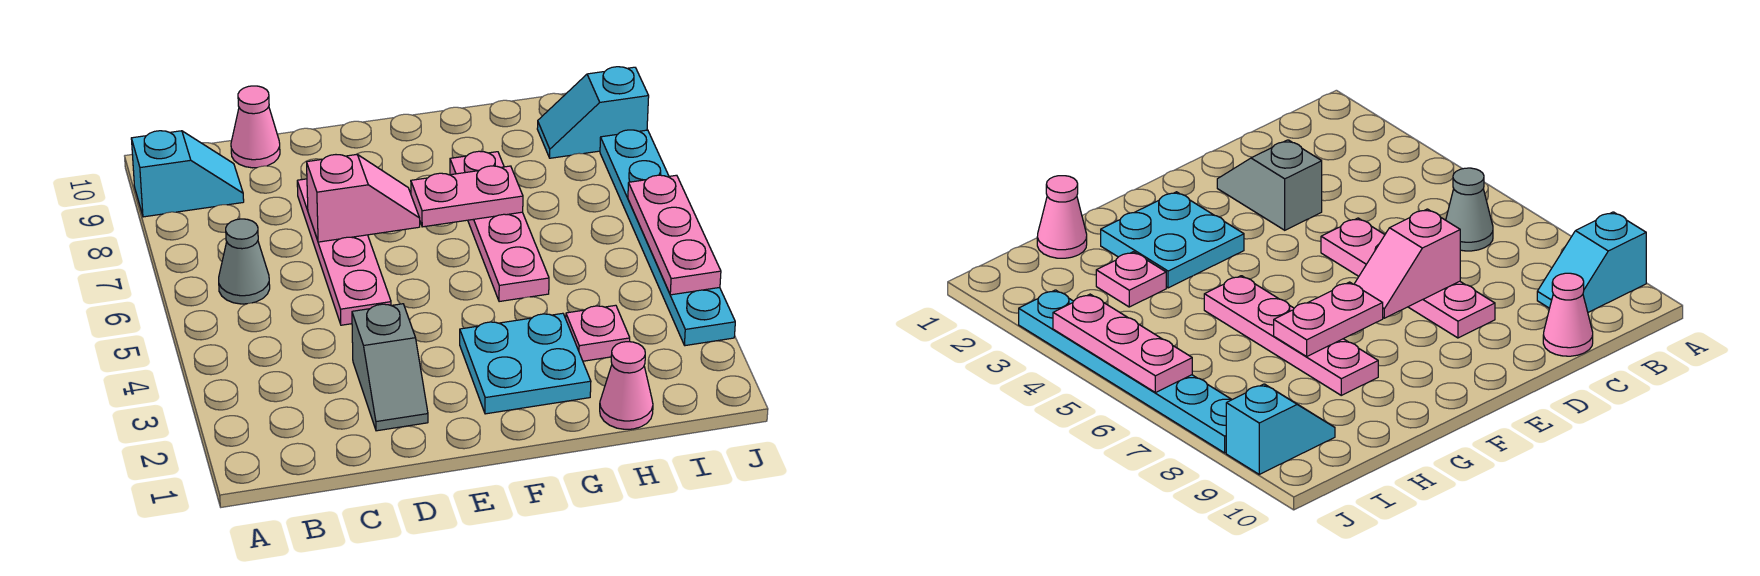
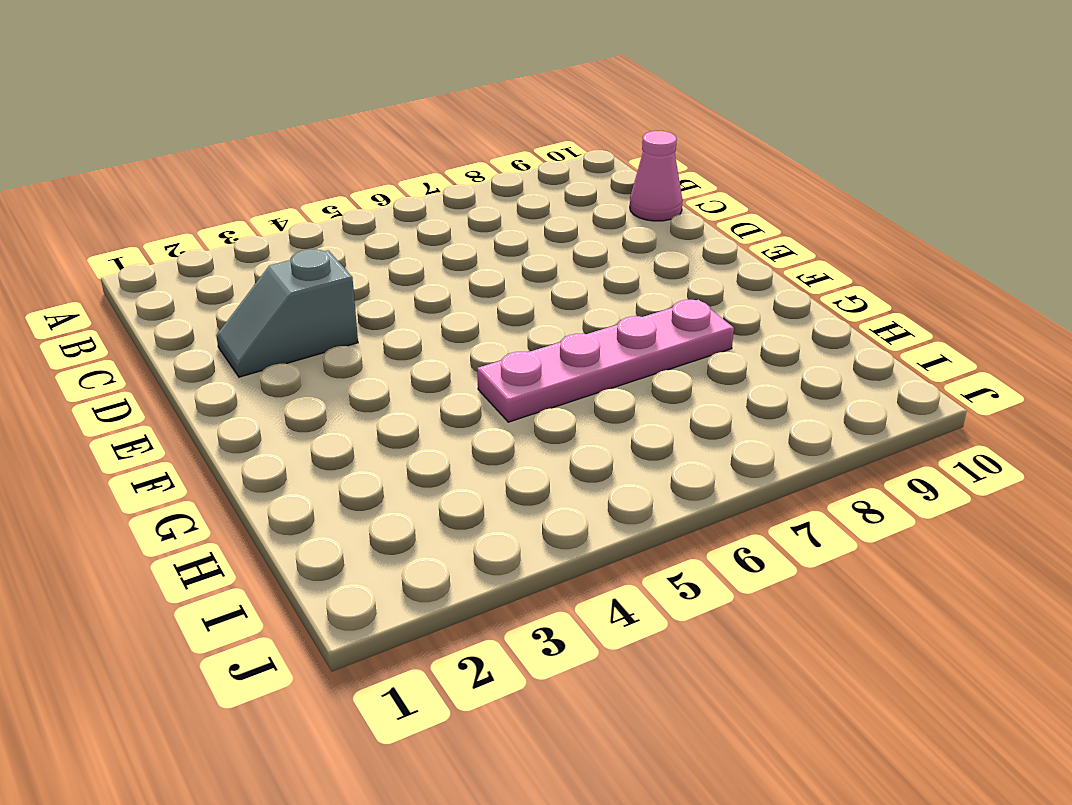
none -> cyan 1x2 slope [131,131,244,217]
none -> grey 1x1 cone [219,219,270,304]
none -> pink 1x4 plate [297,179,391,325]

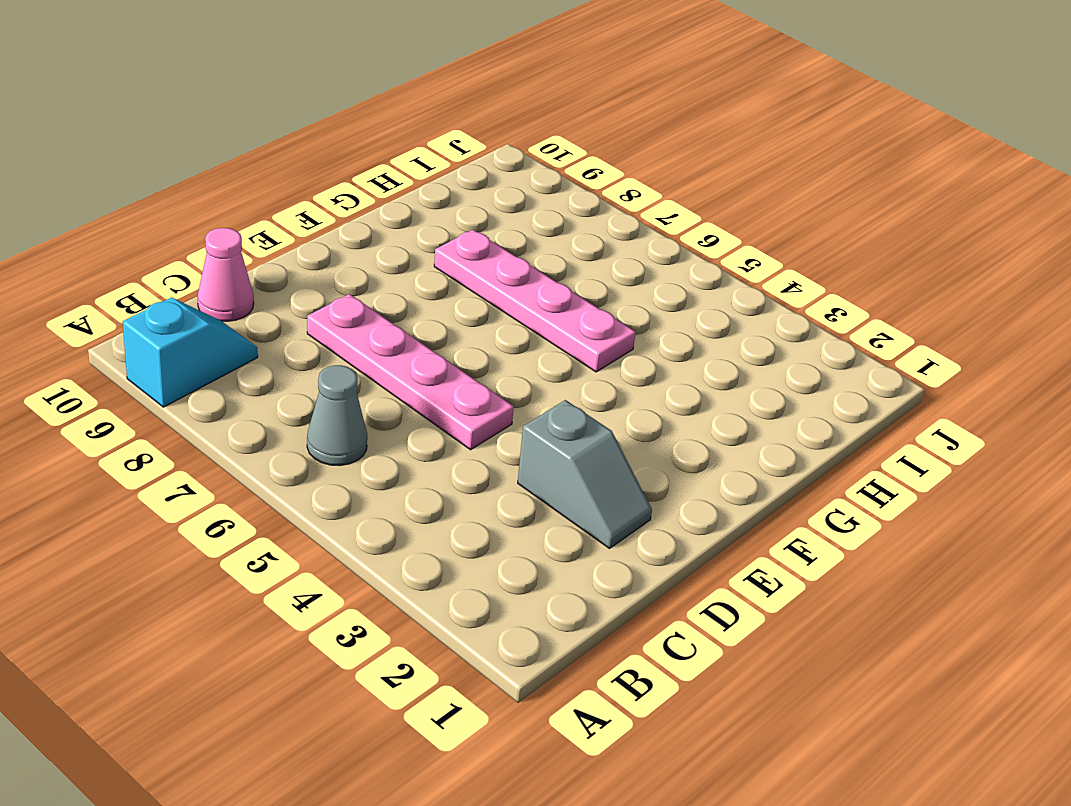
none -> cyan 2x2 plate [460,313,591,414]
none -> pink 1x1 cone [600,342,653,429]
none -> pink 1x1 plate [566,305,630,361]

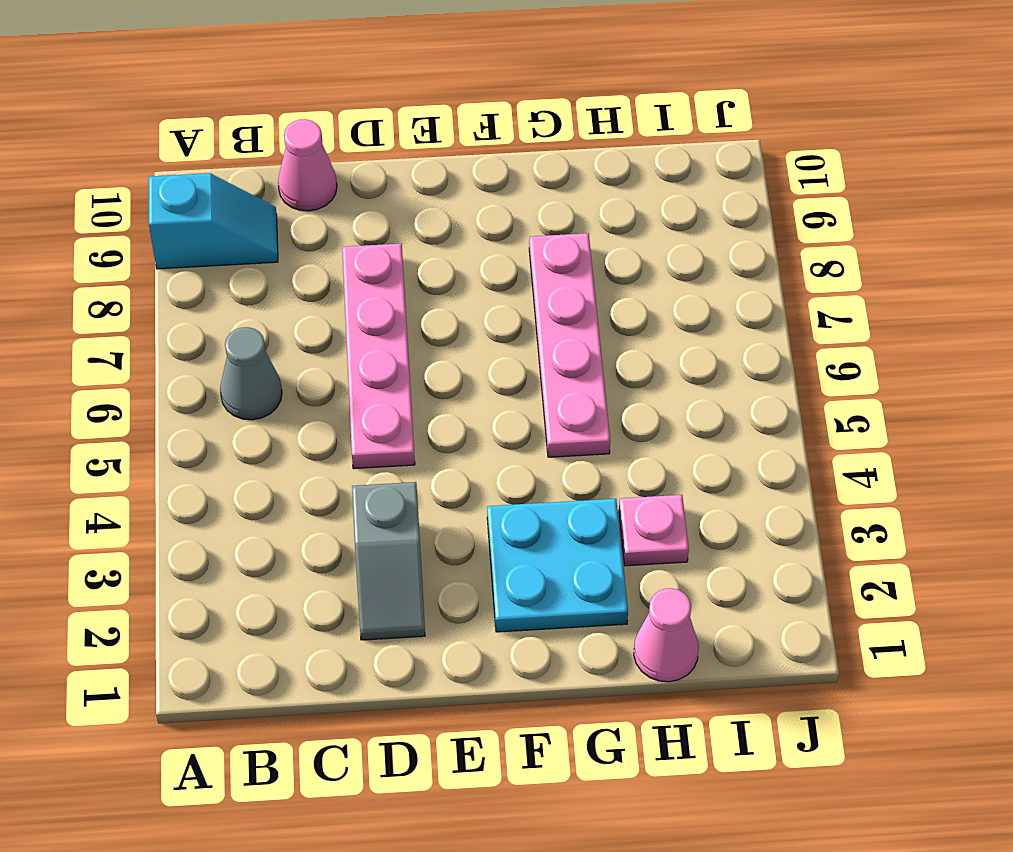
none -> cyan 1x2 slope [537,67,649,158]
none -> cyan 1x6 plate [600,130,735,346]
none -> pink 1x2 slope [307,155,420,242]

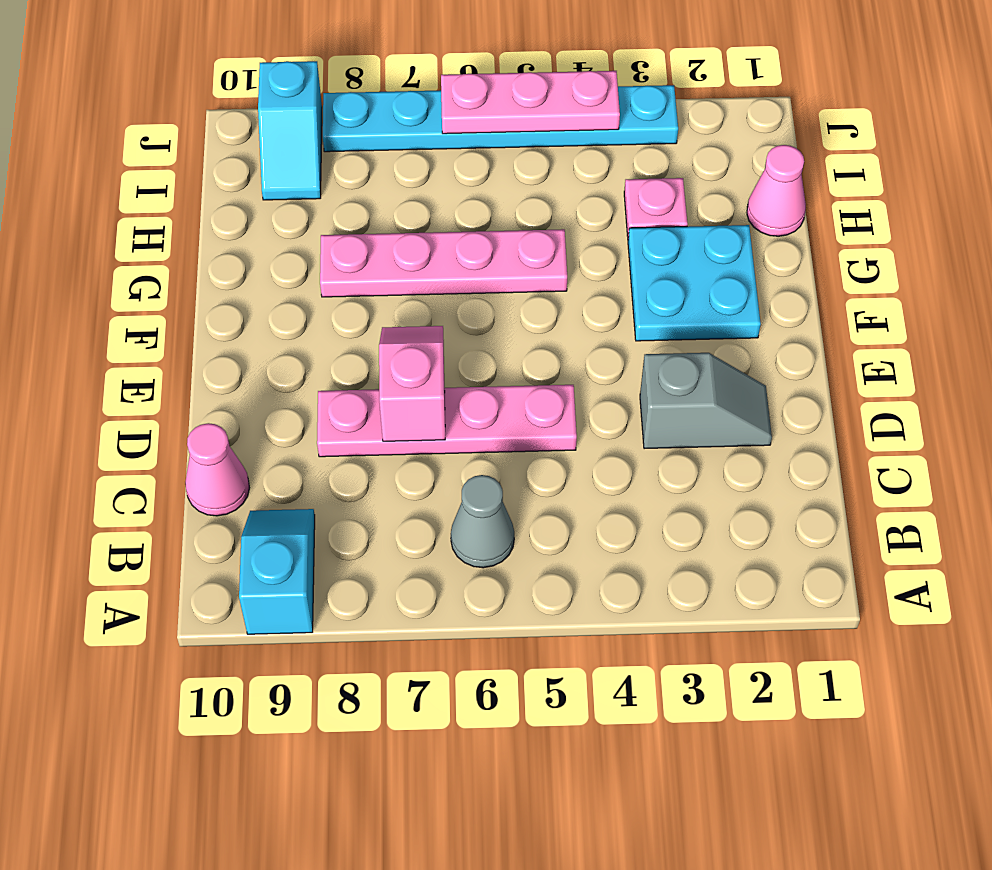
none -> pink 1x2 plate [411,166,523,227]

